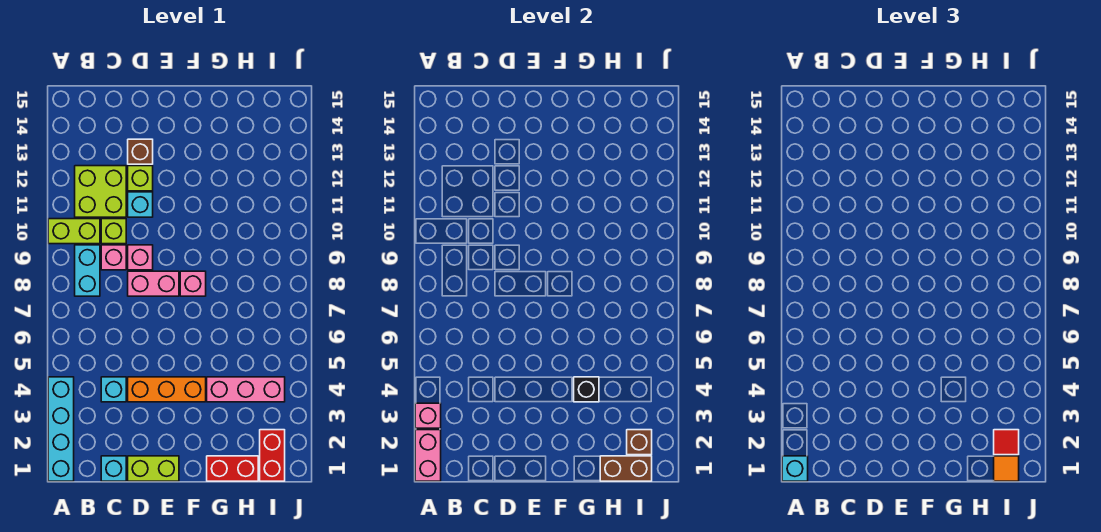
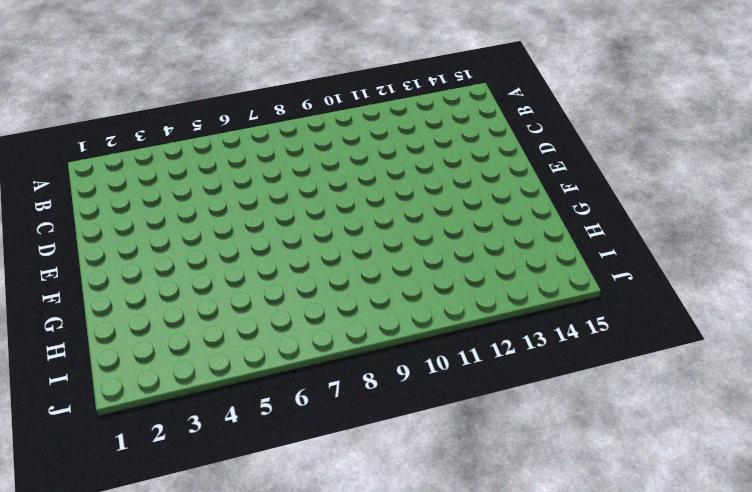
none -> cyan 1x4 brick [48,377,74,481]
none -> lime 1x2 brick [48,219,100,244]
none -> cyan 1x2 brick [75,245,100,296]

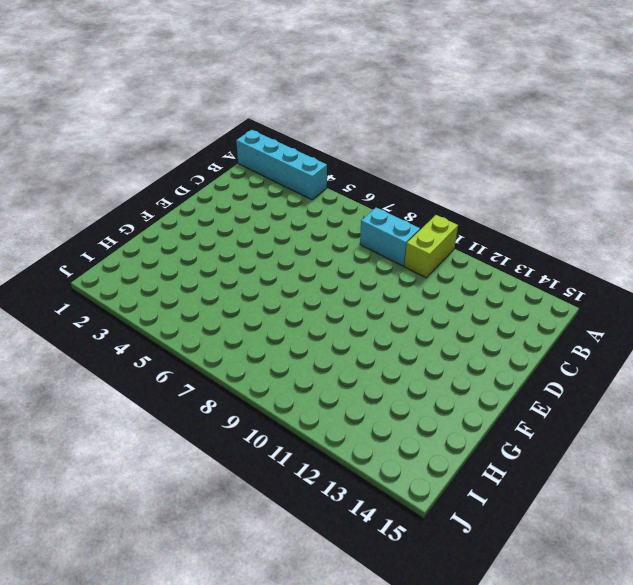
none -> lime 2x2 brick [75,166,126,217]
none -> cyan 1x1 brick [101,456,126,481]
none -> cyan 1x1 brick [101,377,126,402]

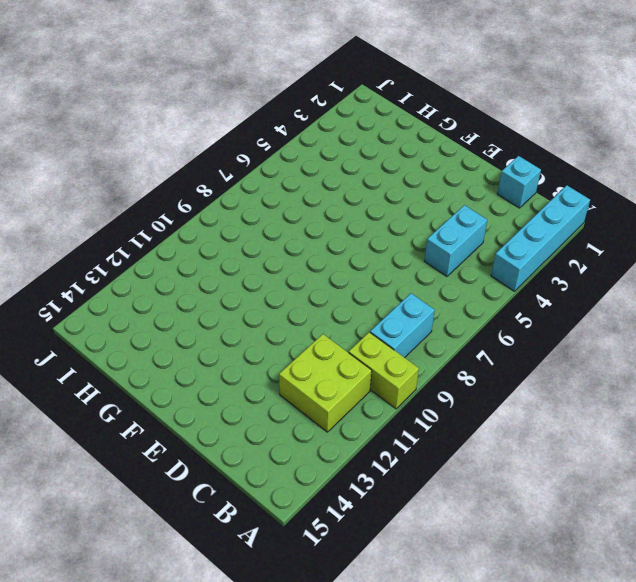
cyan 1x2 brick [425,205,487,277] -> cyan 1x1 brick [101,377,126,402]
none -> pink 1x1 brick [101,245,126,270]
none -> lime 1x1 brick [101,219,126,244]
none -> lime 1x2 brick [128,456,179,481]

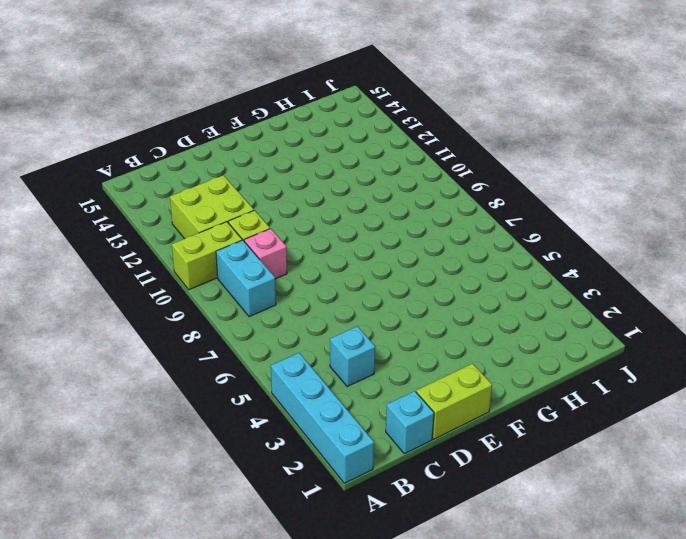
none -> orange 1x3 brick [128,377,206,402]
none -> pink 1x2 brick [128,271,179,296]
none -> pink 1x1 brick [128,245,153,270]

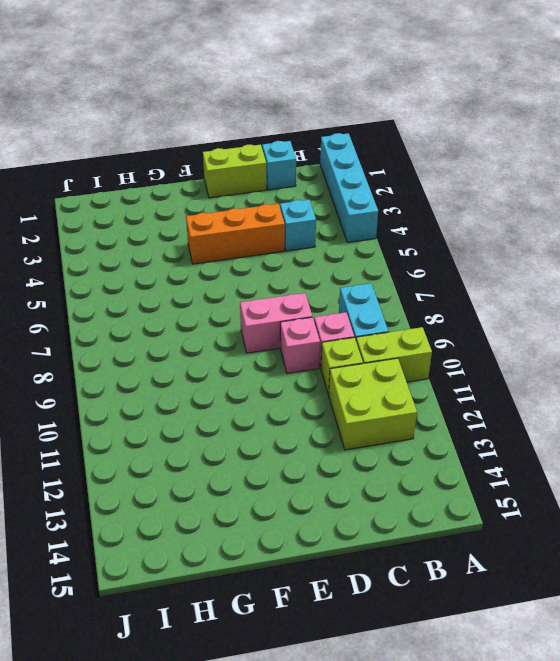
none -> cyan 1x1 brick [128,192,153,217]
none -> lime 1x1 brick [128,166,153,191]
none -> brown 1x1 brick [128,139,153,164]

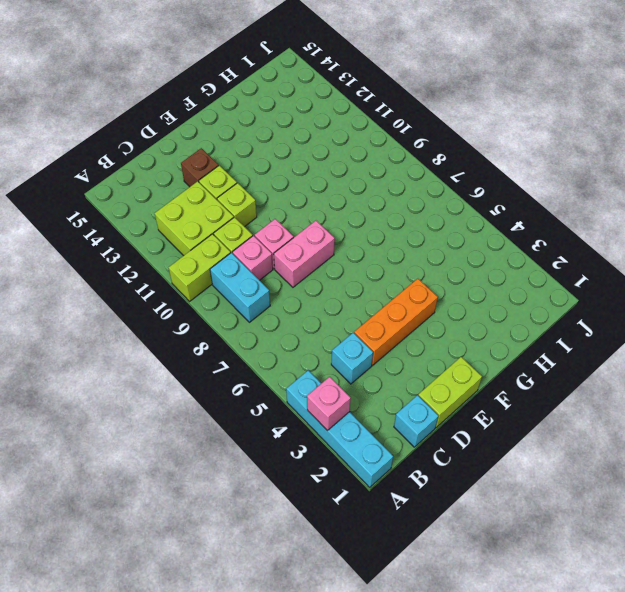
lime 1x1 brick [217,183,257,227] -> cyan 1x1 brick [128,192,153,217]
none -> pink 1x1 brick [180,271,206,296]
none -> red 1x2 brick [207,456,258,481]
none -> pink 1x3 brick [207,377,285,402]

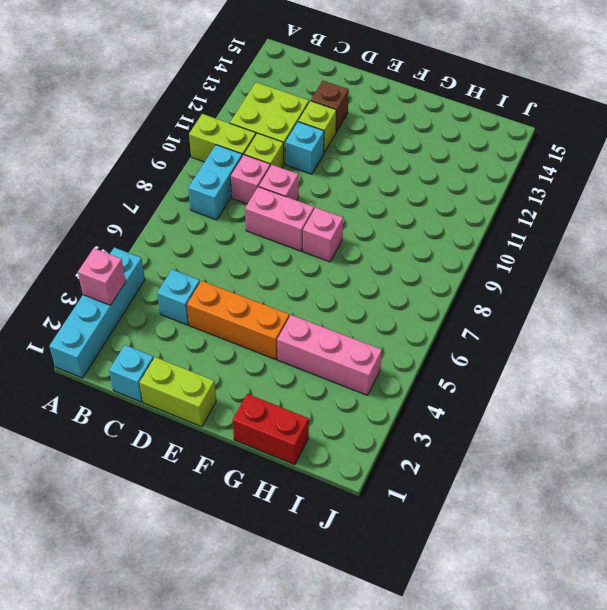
none -> red 1x2 brick [260,430,285,481]
none -> pink 1x2 brick [415,430,441,481]
none -> black 1x1 brick [574,377,599,402]

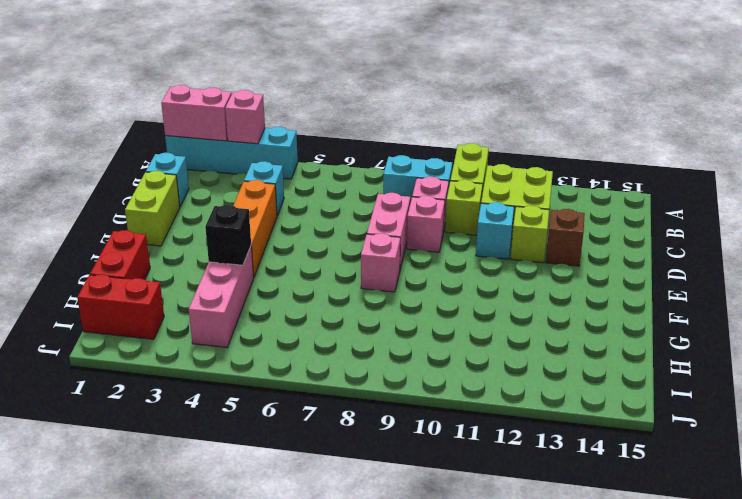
none -> brown 1x2 brick [600,456,652,481]
none -> brown 1x1 brick [627,430,652,455]
none -> cyan 1x1 brick [782,456,808,481]

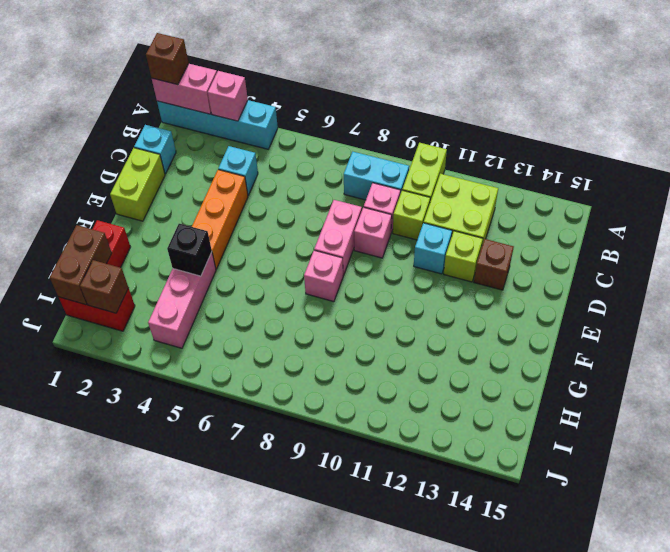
brown 1x1 brick [146,33,189,85] -> cyan 1x1 brick [782,456,808,481]
none -> orange 1x1 tile [994,456,1019,481]
none -> red 1x1 tile [994,430,1019,455]

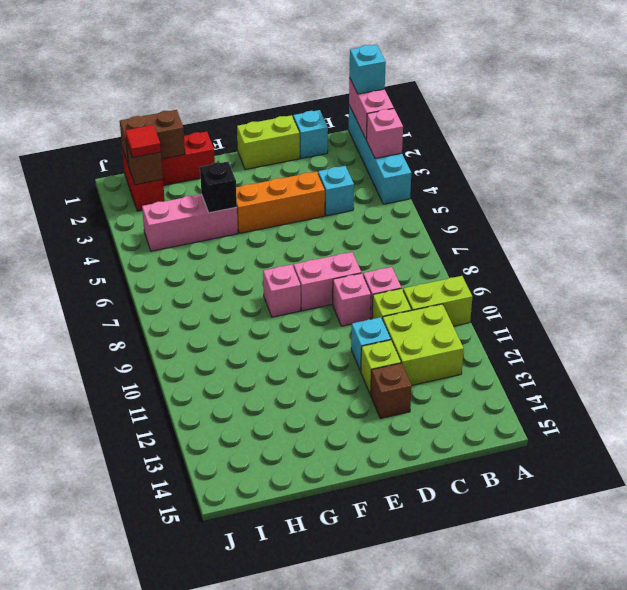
none -> cyan 1x2 brick [75,245,100,296]
none -> orange 1x1 tile [994,456,1019,481]

